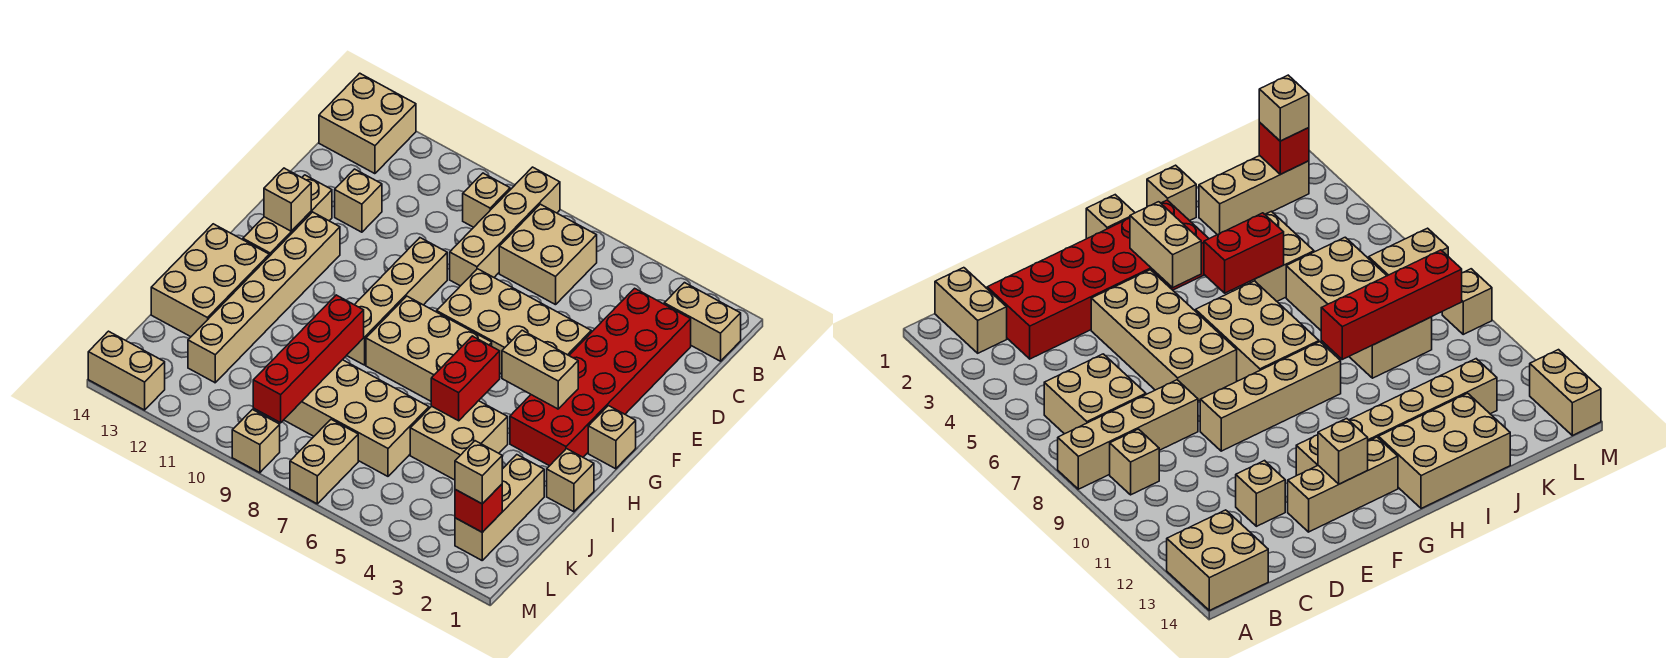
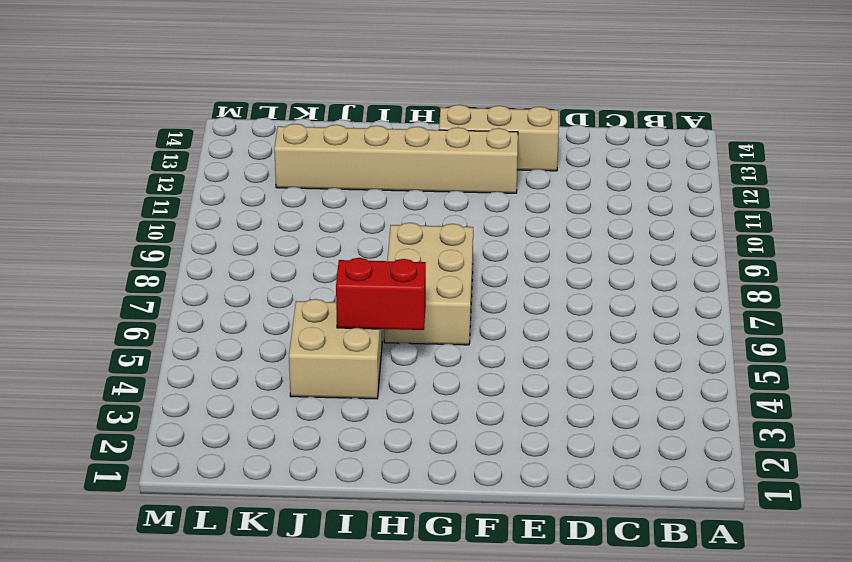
none -> tan 1x4 brick [450,167,560,286]
none -> tan 2x2 brick [319,73,416,174]
none -> tan 1x2 brick [664,283,741,361]

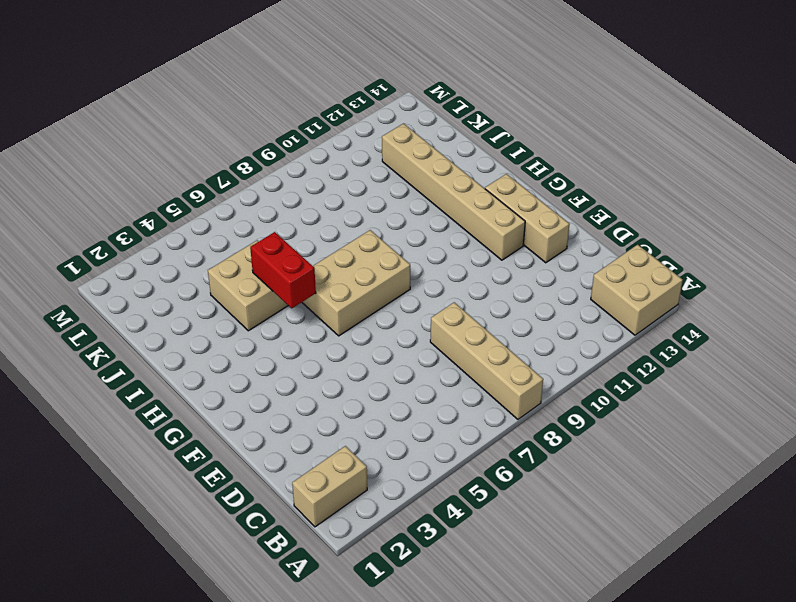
none -> tan 2x2 brick [499,204,597,305]
none -> tan 1x1 brick [463,173,510,227]
none -> red 2x6 brick [510,288,691,466]

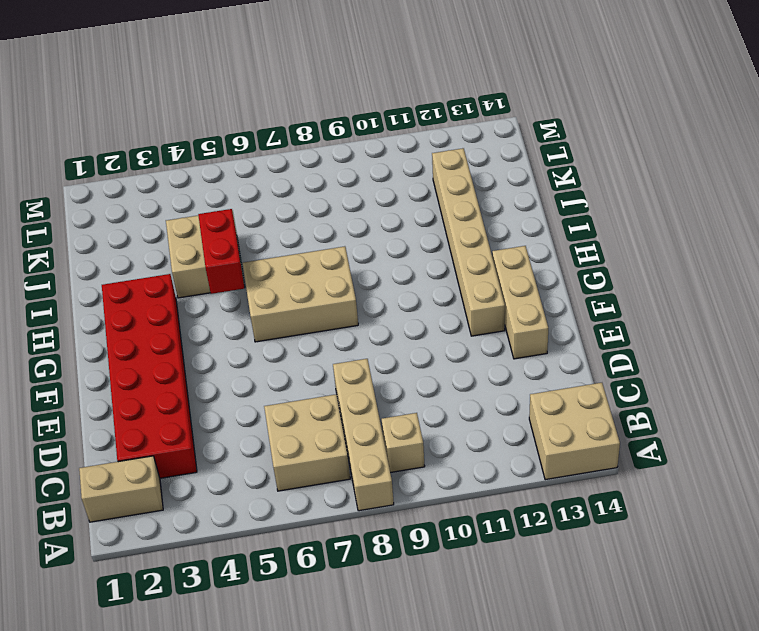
none -> tan 1x1 brick [335,169,382,232]
none -> tan 2x4 brick [437,269,591,374]
none -> tan 1x4 brick [347,238,447,365]

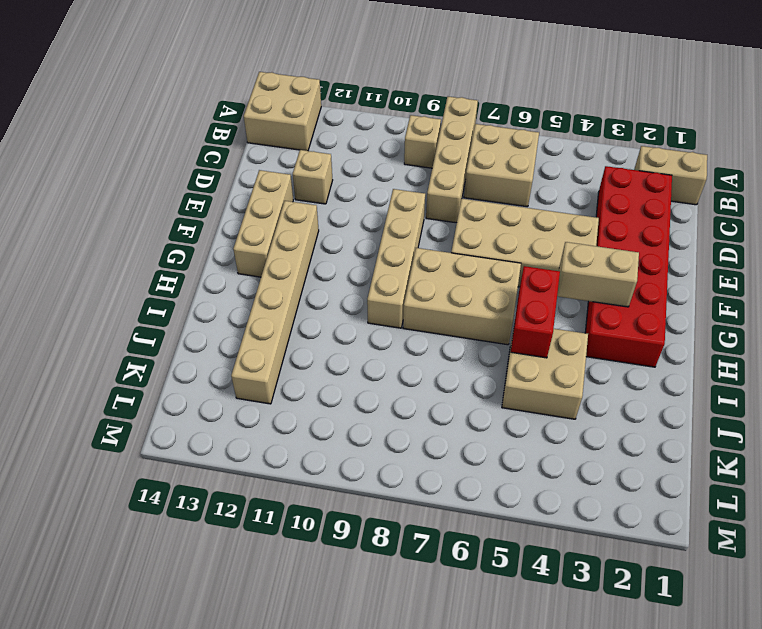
none -> tan 1x1 brick [588,406,636,469]
none -> tan 2x3 brick [151,224,269,337]
none -> tan 1x1 brick [547,449,594,512]

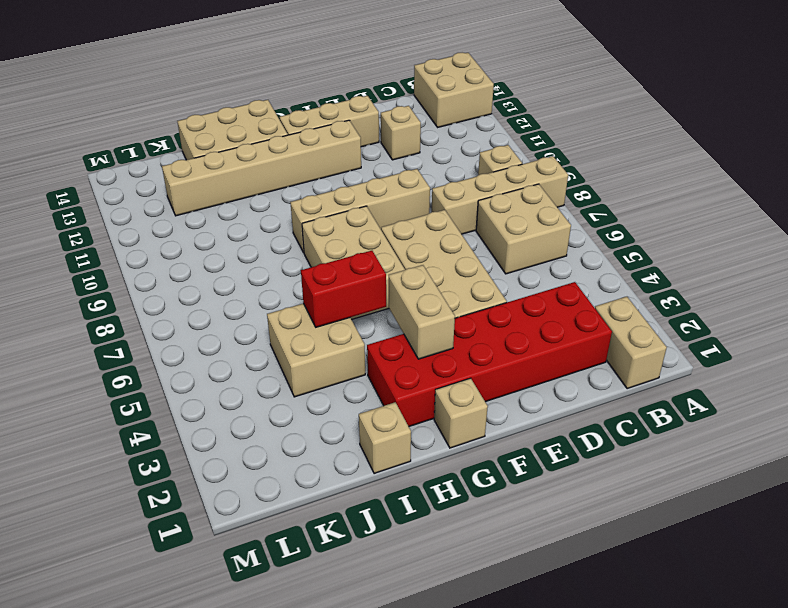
none -> tan 1x3 brick [455,455,544,560]
none -> tan 2x4 brick [284,360,429,476]
none -> tan 1x2 brick [290,419,358,504]

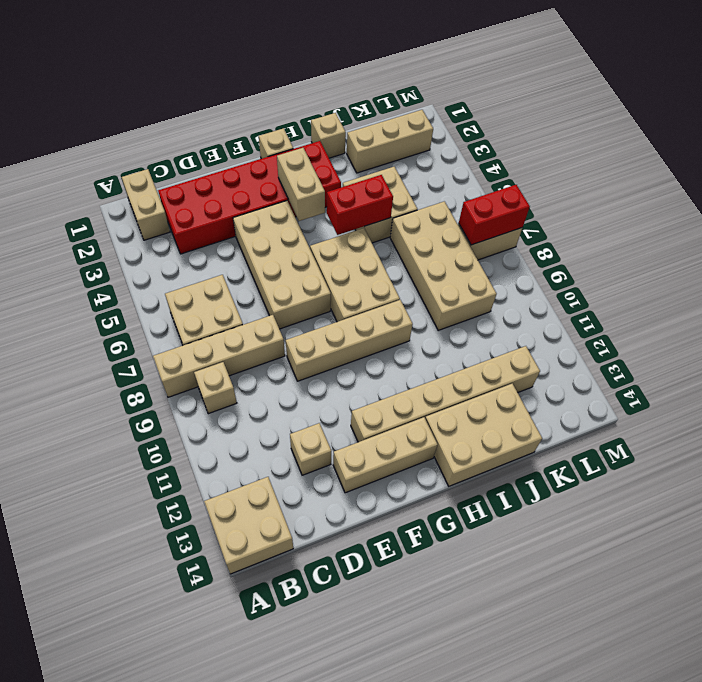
red 1x2 brick [459,185,530,245] -> none
none -> tan 1x1 brick [232,410,280,473]
none -> tan 1x2 brick [88,331,165,410]
none -> tan 1x1 brick [264,168,311,231]

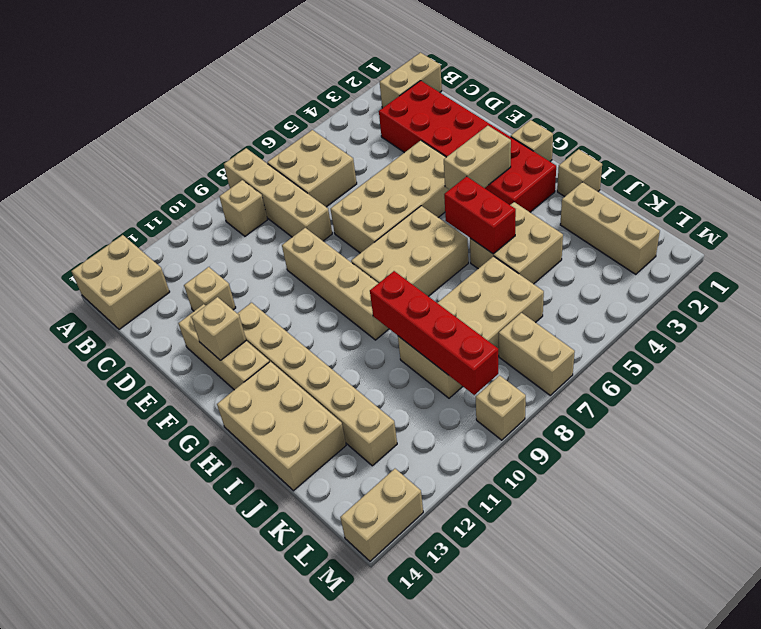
none -> red 1x1 brick [455,484,502,532]
none -> tan 1x1 brick [455,441,502,504]

